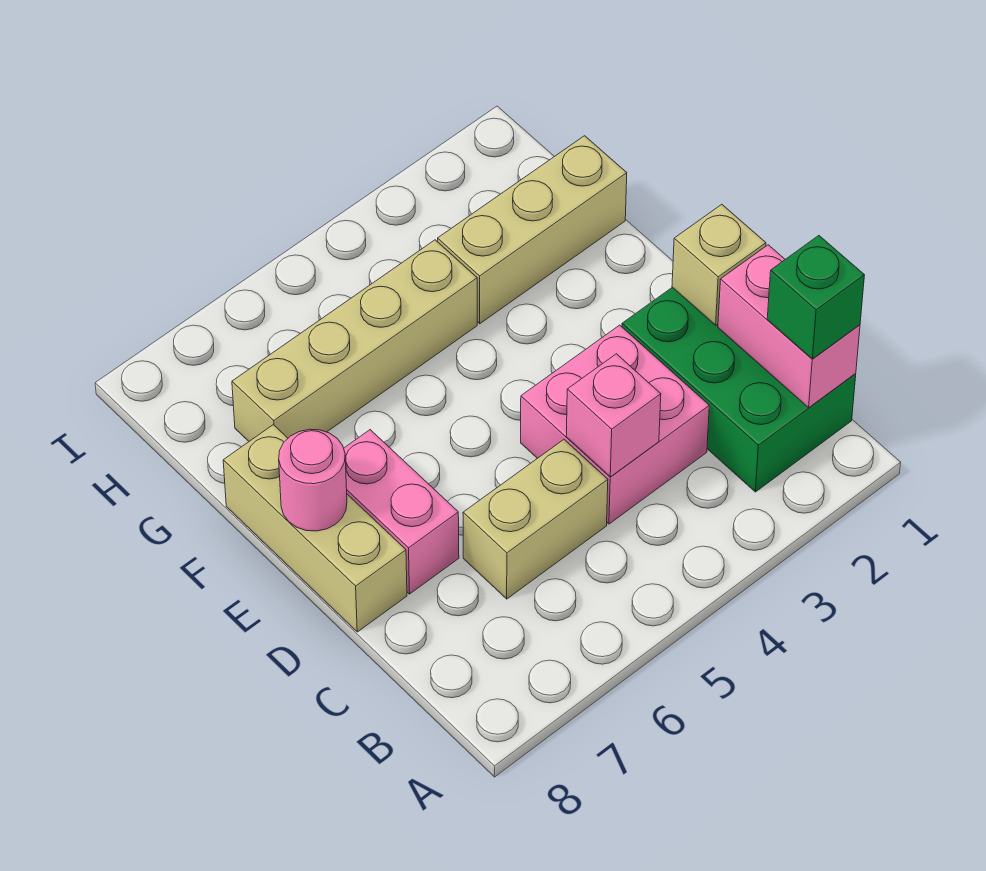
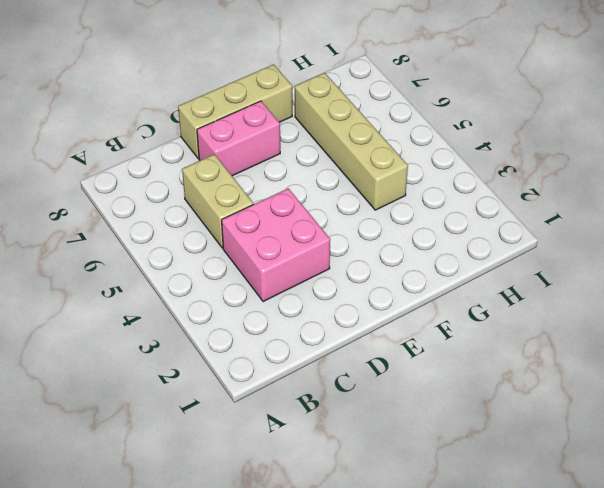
none -> green 2x3 brick [622,287,856,492]
none -> tan 1x3 brick [438,136,627,324]
none -> pink 1x2 brick [718,245,860,408]

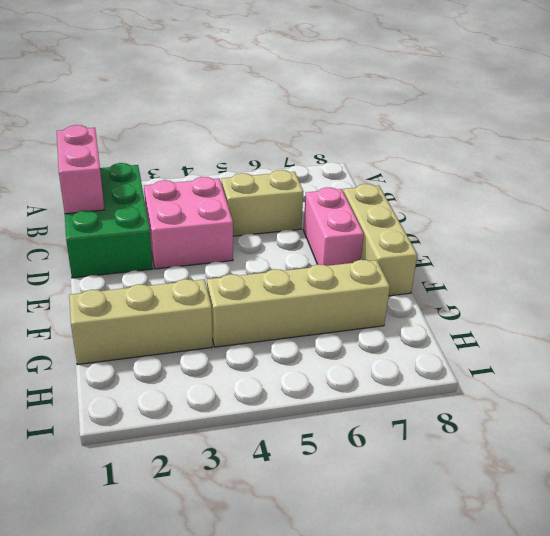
none -> pink 1x1 brick [566,354,661,477]
none -> tan 1x1 brick [672,204,766,325]
none -> pink 1x1 round brick [279,429,347,531]

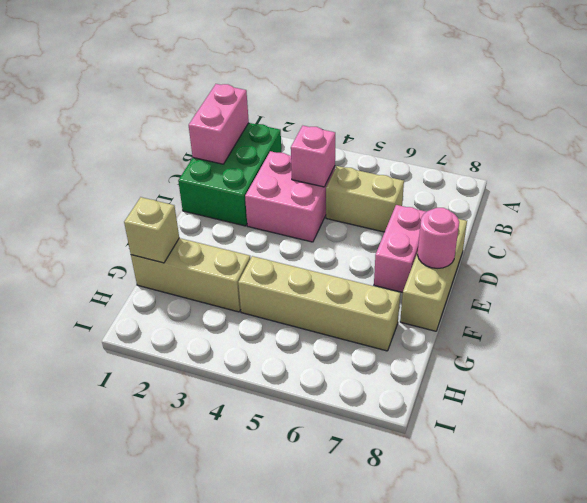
tan 1x1 brick [124,197,179,263] -> tan 1x1 brick moved to [672,204,766,325]
none -> green 1x1 brick [767,236,864,359]

